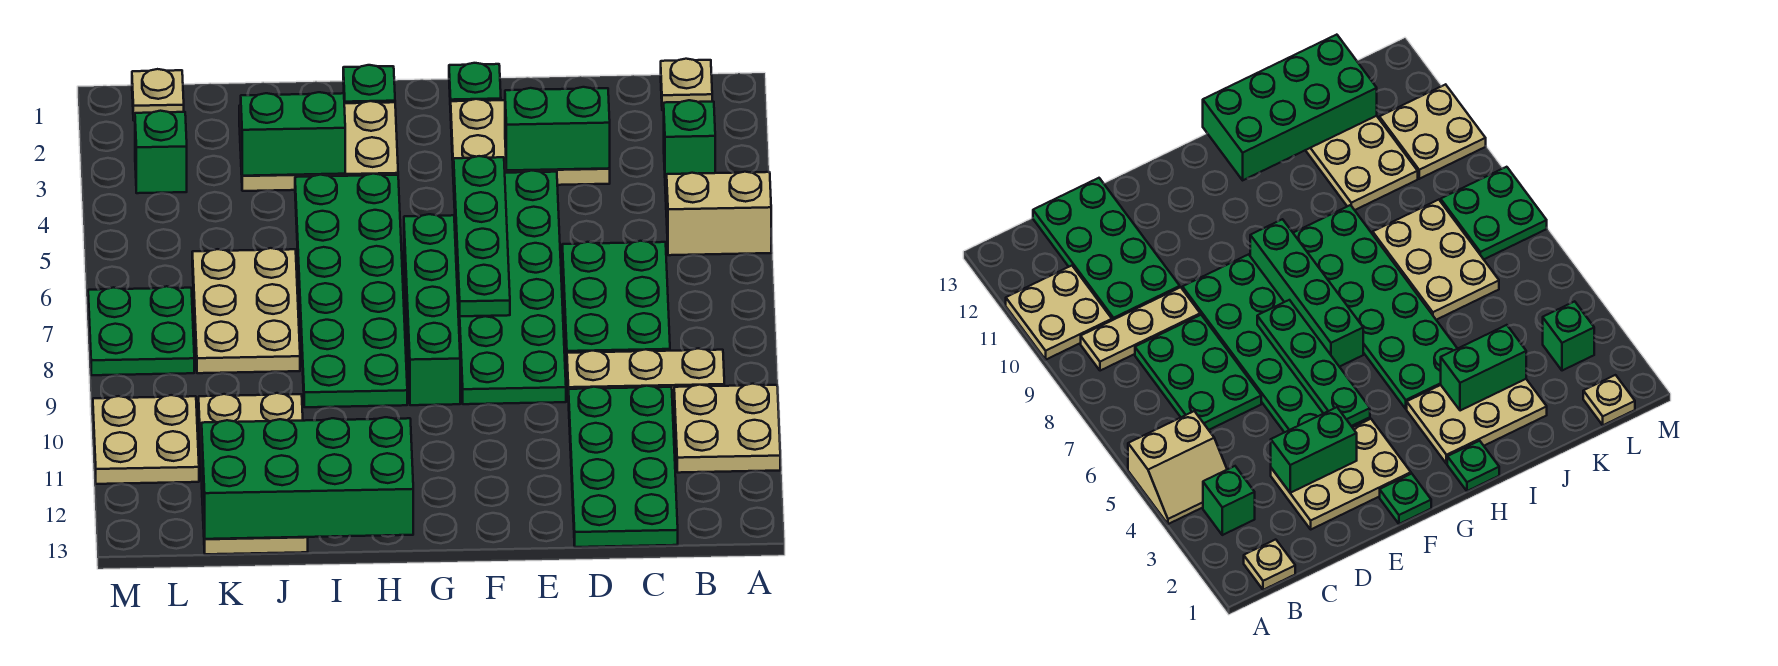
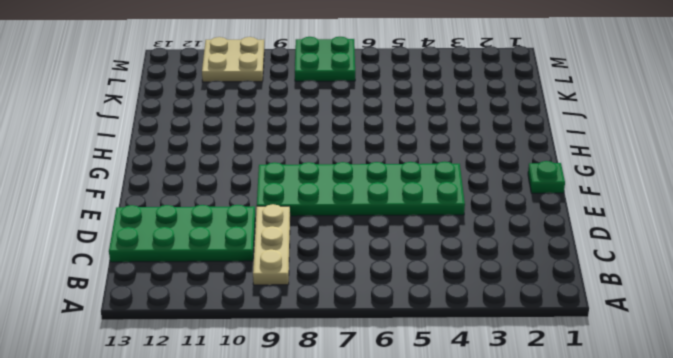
none -> tan 2x2 slope [665,172,771,255]
none -> tan 2x2 plate [674,384,780,473]
none -> tan 1x1 plate [661,59,712,110]

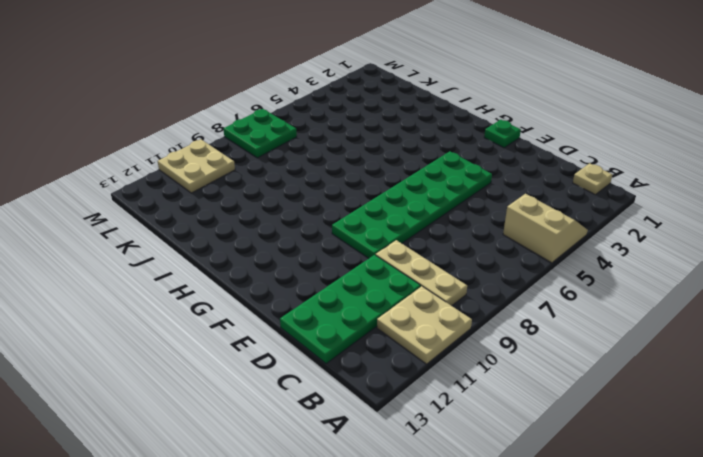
none -> green 1x1 brick [664,100,715,176]
none -> green 2x3 plate [562,241,670,355]
none -> tan 2x3 plate [451,99,610,185]

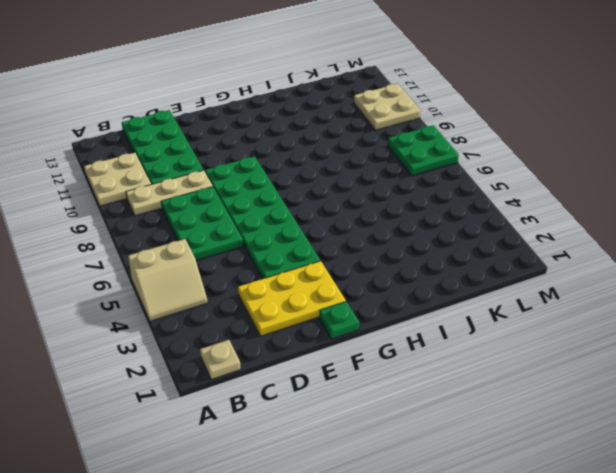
yellow 2x3 plate [238,261,346,336] -> tan 2x3 plate [451,99,610,185]
none -> green 1x1 brick [664,100,715,176]
none -> green 1x4 brick [404,214,460,405]
none -> green 1x1 plate [343,65,395,103]

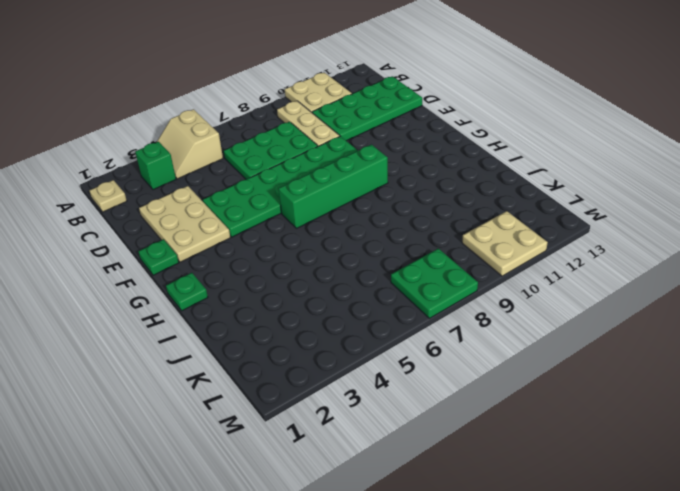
none -> tan 2x3 plate [239,101,398,191]
none -> green 2x6 plate [295,174,407,407]
none -> tan 2x3 plate [192,248,300,373]

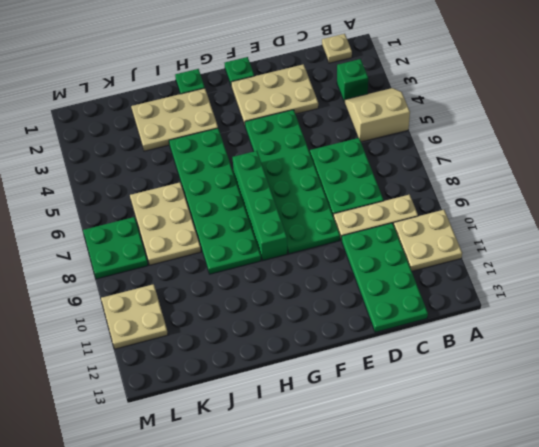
none -> tan 2x4 plate [199,393,308,554]
none -> tan 1x1 plate [132,69,184,121]
none -> green 1x1 brick [135,111,187,193]

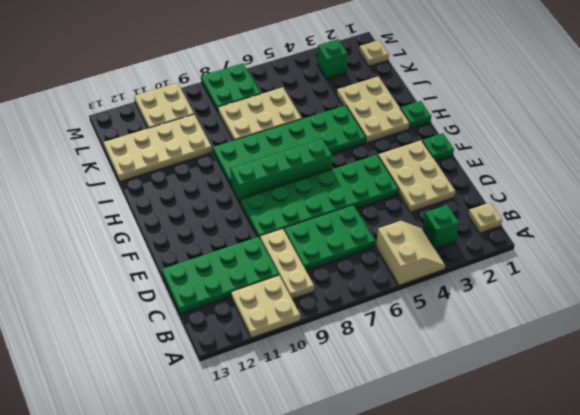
none -> green 1x2 brick [505,87,610,170]
none -> green 1x4 plate [454,156,510,316]
none -> green 2x4 brick [202,417,413,539]

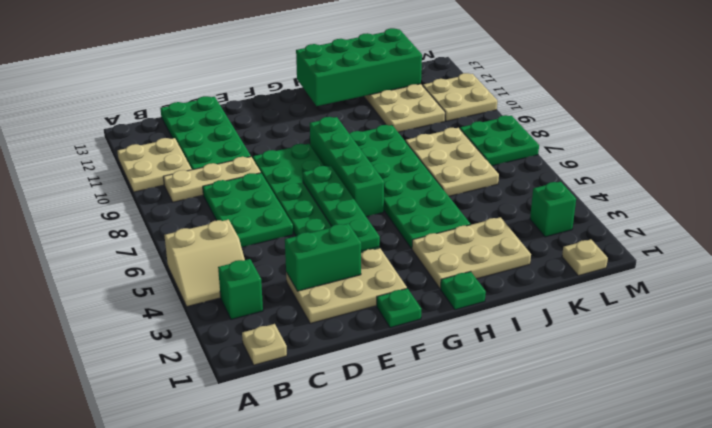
none -> green 1x2 brick [241,92,345,176]

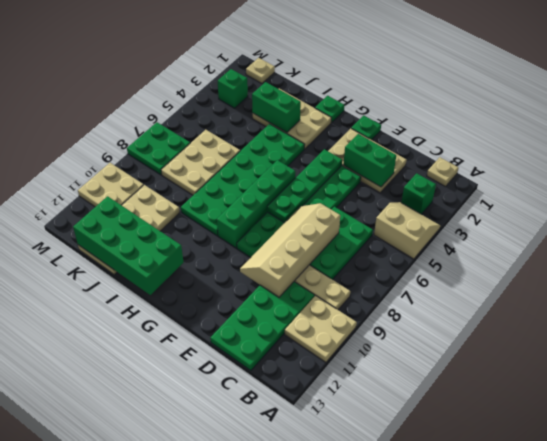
tan 2x4 slope [240,203,340,297] -> none

